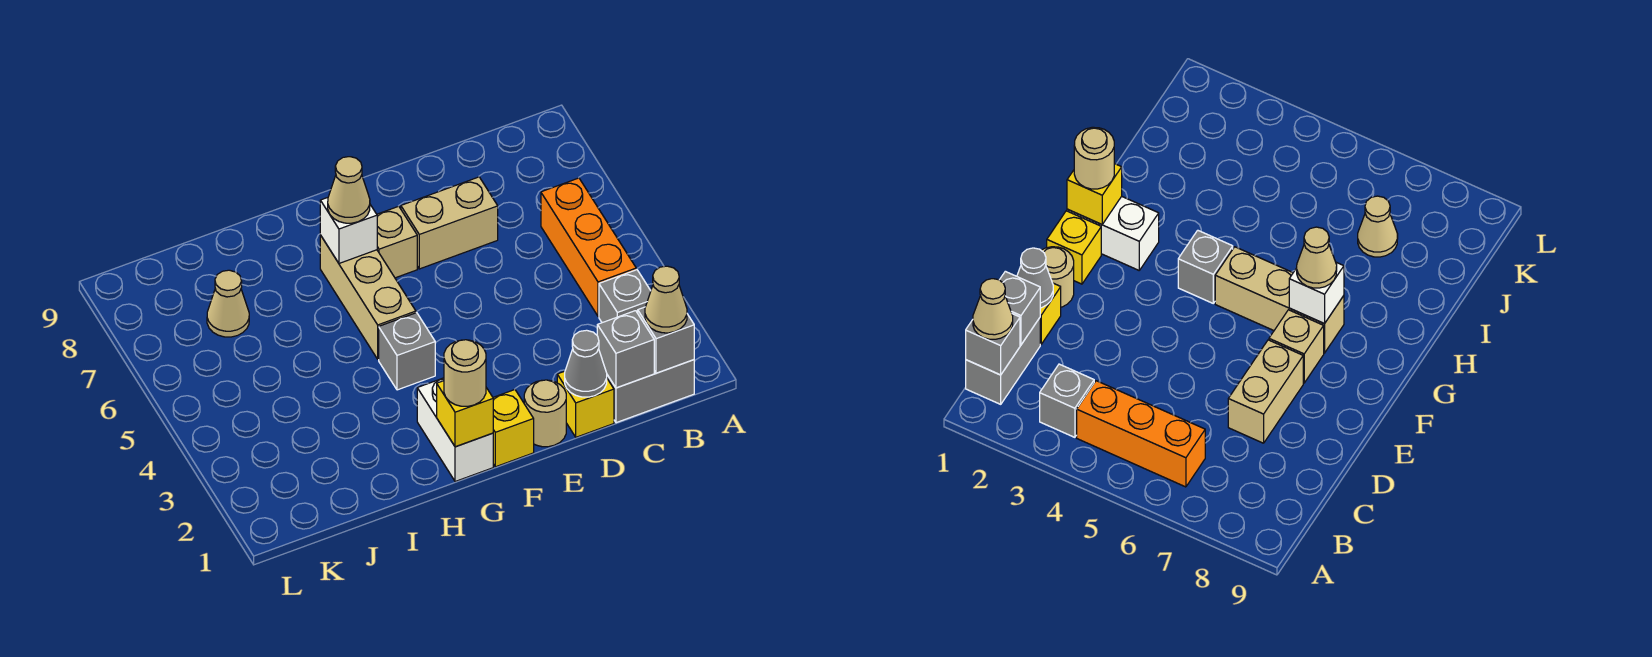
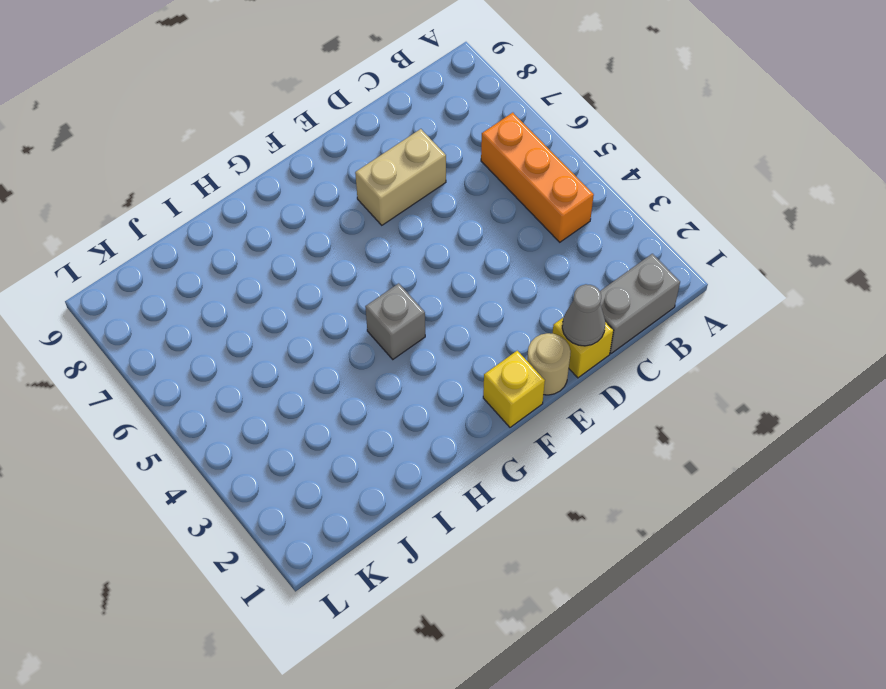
none -> grey 1x1 brick [599,270,651,323]
none -> tan 1x1 brick [377,206,417,278]
none -> white 1x2 brick [417,378,493,482]

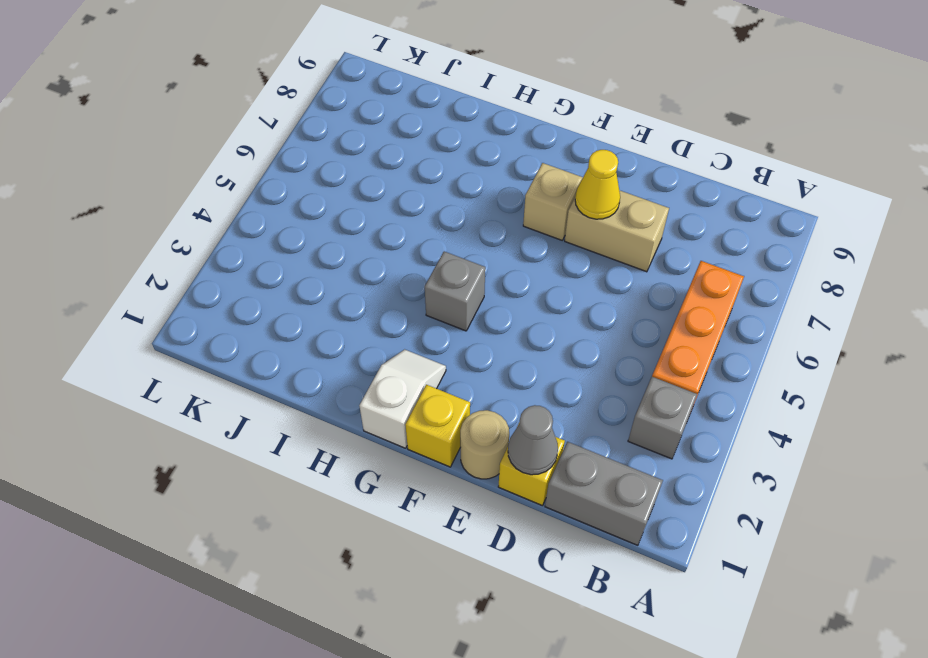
yellow 1x1 cone [575,150,620,219] -> none
white 1x2 slope [359,349,446,448] -> white 1x2 brick [417,378,493,482]
none -> tan 1x3 brick [320,235,416,359]
none -> tan 1x1 cone [207,270,249,337]
none -> grey 1x1 brick [638,307,694,373]

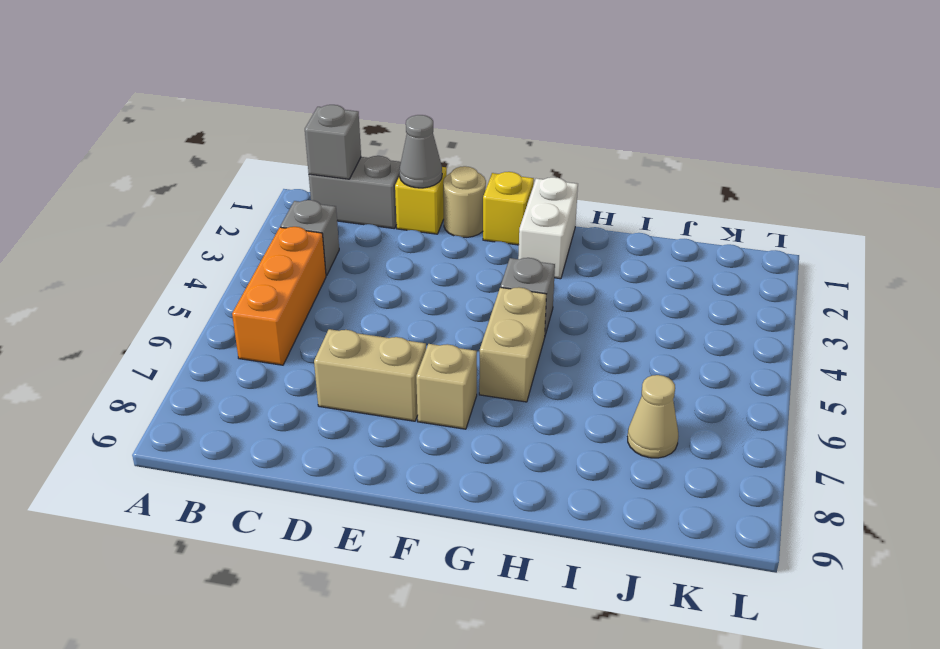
tan 1x2 brick [479,287,546,402] -> tan 1x3 brick [320,235,416,359]
none -> grey 1x1 brick [597,311,654,388]
none -> yellow 1x1 brick [437,381,493,447]
none -> white 1x1 brick [320,198,377,263]

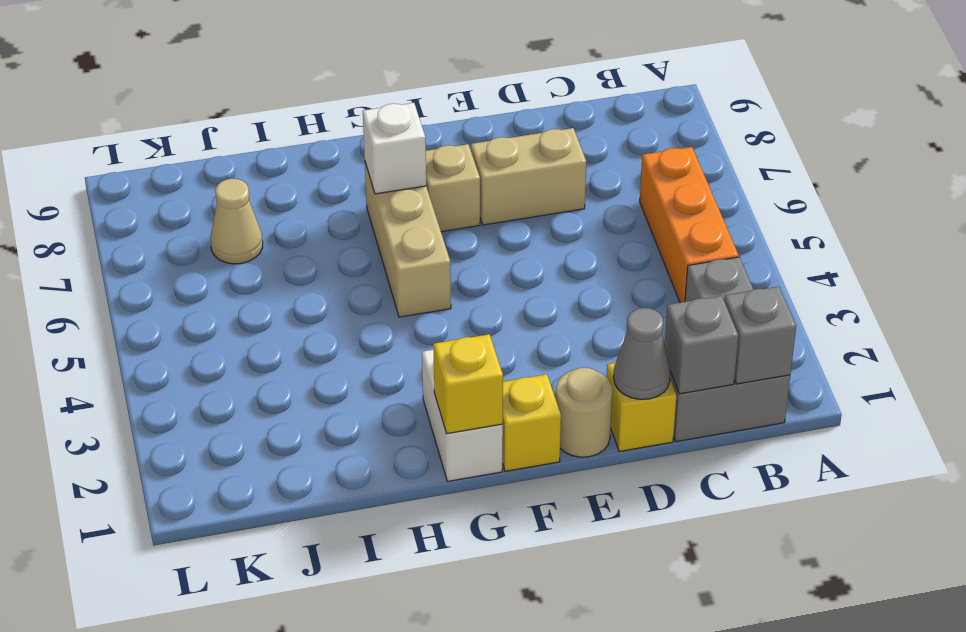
none -> grey 1x1 brick [379,313,435,390]
none -> tan 1x1 cone [645,266,687,333]
none -> tan 1x1 round brick [444,340,486,406]

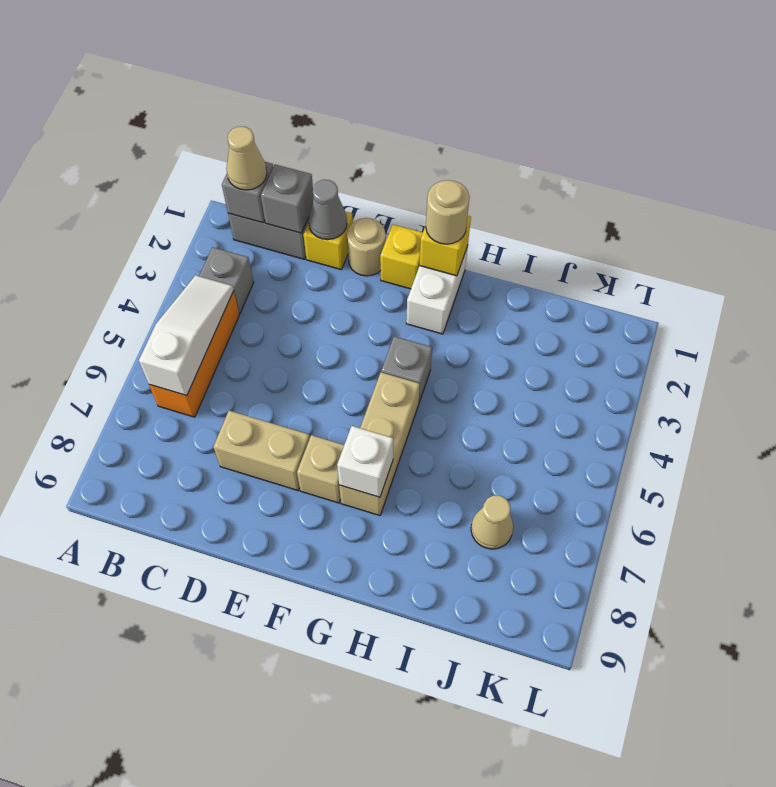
white 1x3 slope [139,275,234,396] -> none
none -> tan 1x1 cone [328,157,370,223]

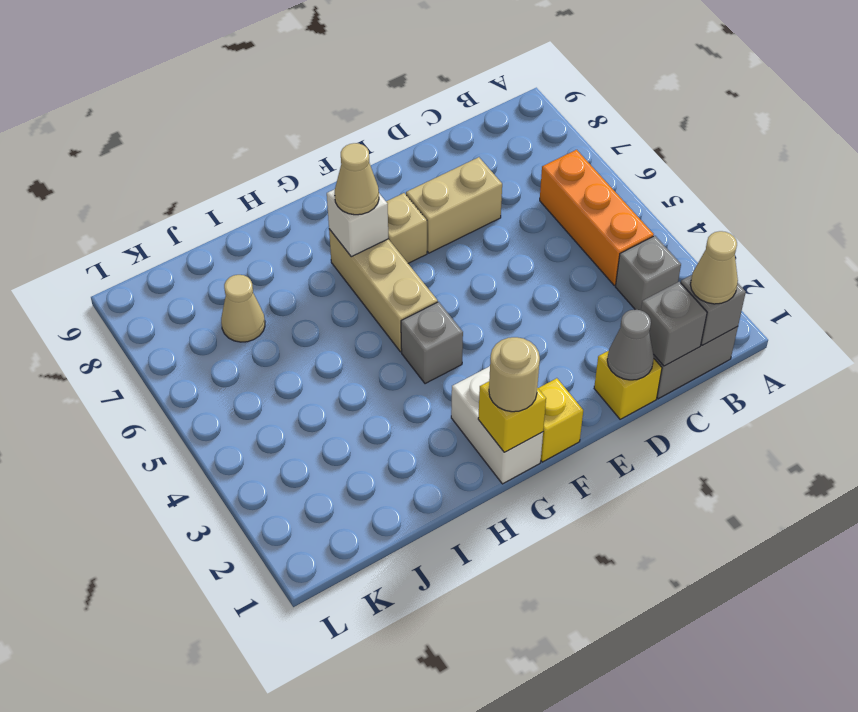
none -> tan 1x1 round brick [524,380,566,447]

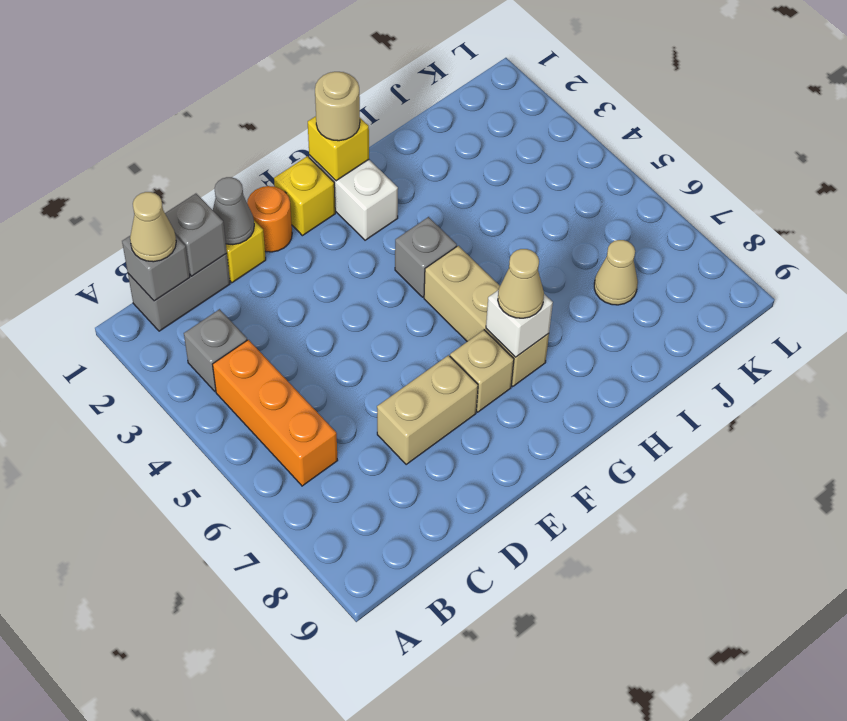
orange 1x1 round brick [247,186,292,252] -> tan 1x1 round brick [524,380,566,447]

